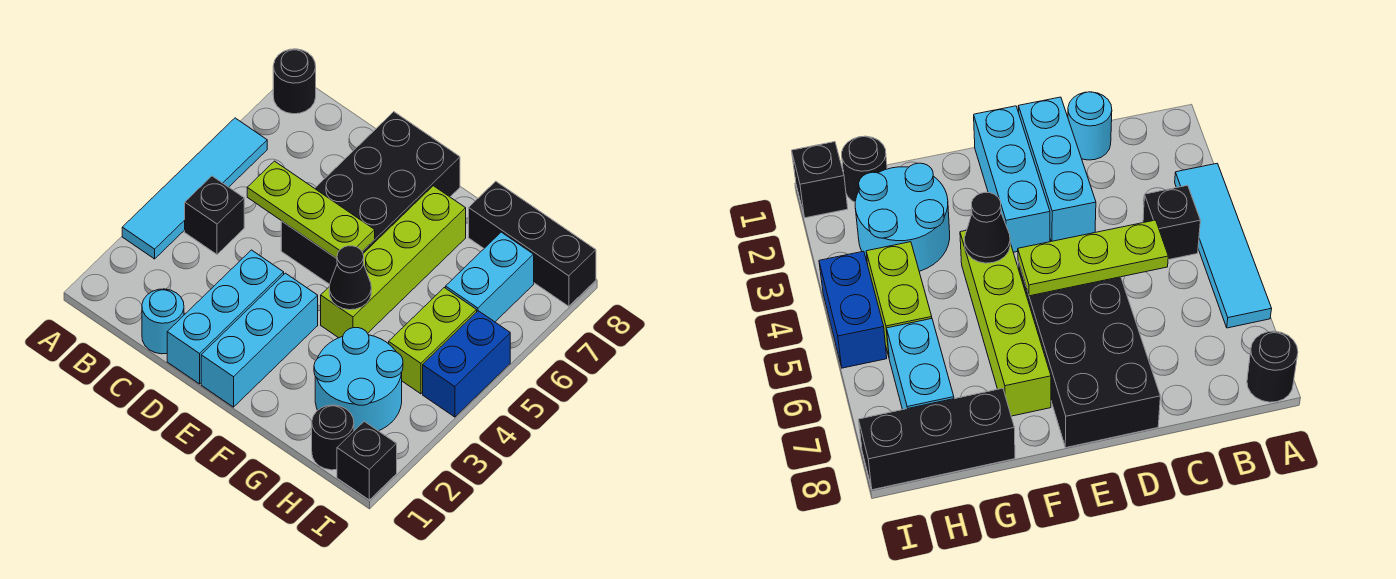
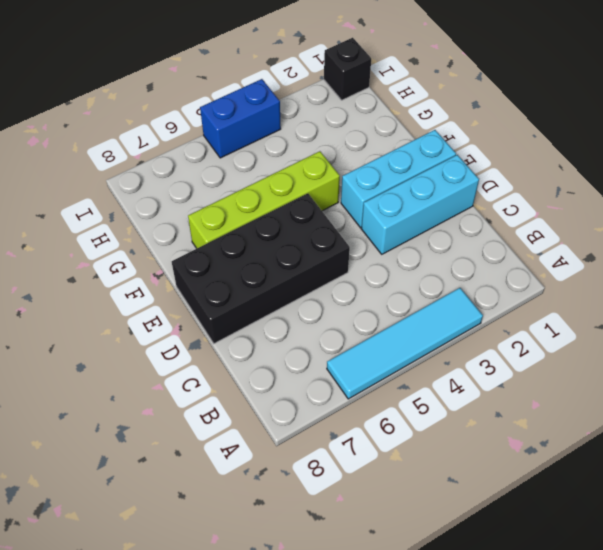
none -> black 1x1 round brick [273,49,316,114]
none -> black 1x1 brick [185,176,244,254]
none -> cyan 1x1 round brick [142,289,184,354]

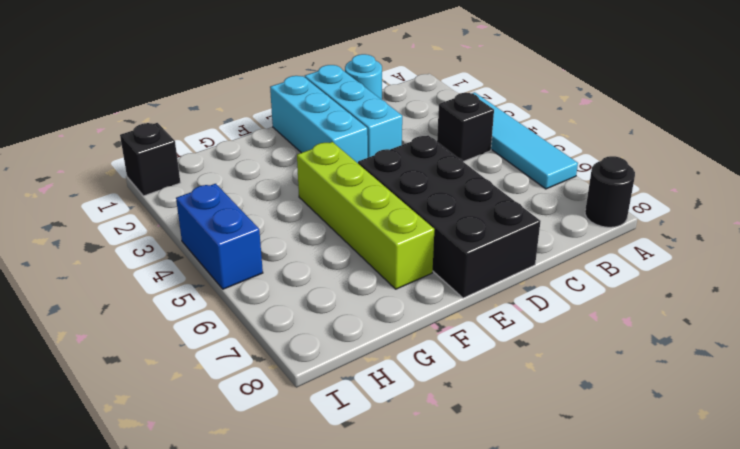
none -> cyan 2x2 round brick [314,328,403,431]
none -> black 1x3 brick [469,181,596,306]
none -> black 1x1 round brick [312,405,354,470]

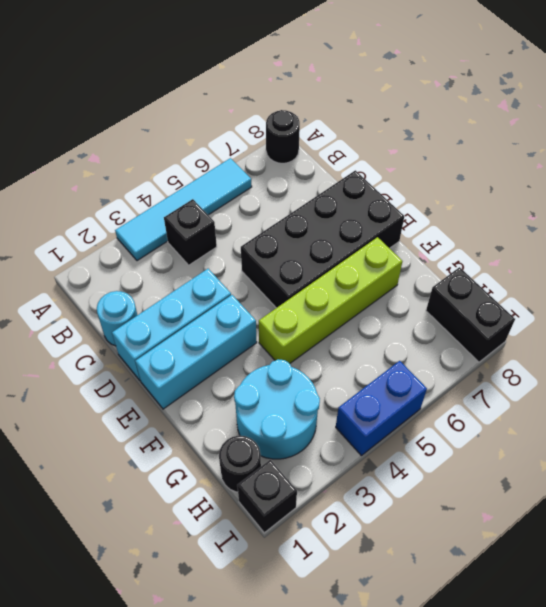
black 1x2 brick [426,267,515,362] -> black 1x3 brick [469,181,596,306]
none -> lime 1x2 brick [389,288,477,394]
none -> cyan 1x2 brick [446,232,534,322]
none -> lime 1x3 plate [247,161,375,258]

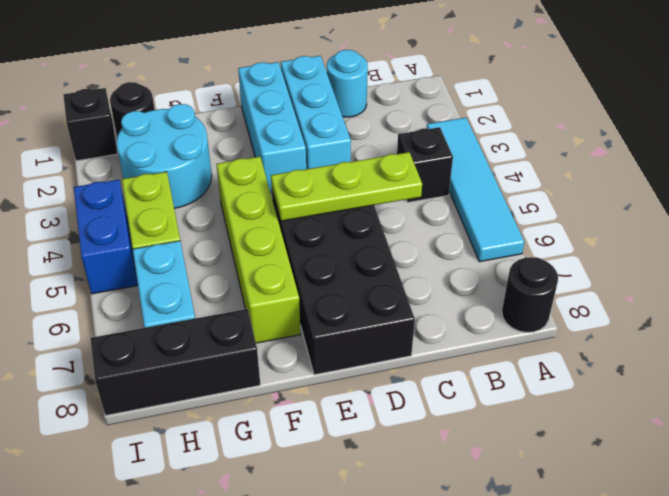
none -> black 1x1 cone [329,246,371,310]

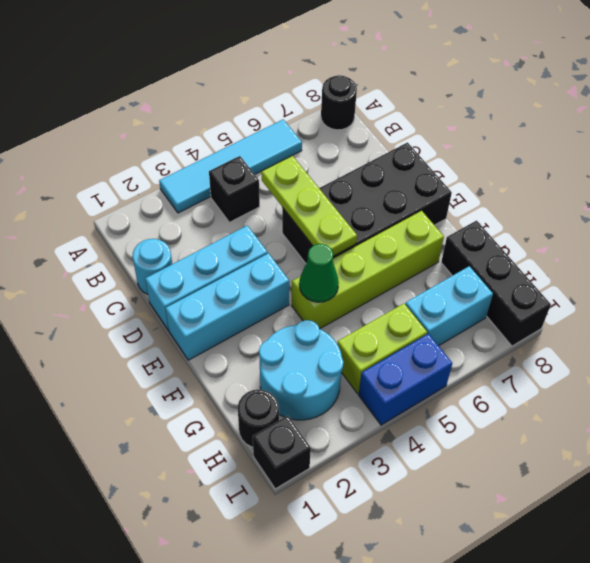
green 1x1 cone [299,244,339,302] -> black 1x1 cone [329,246,371,310]

